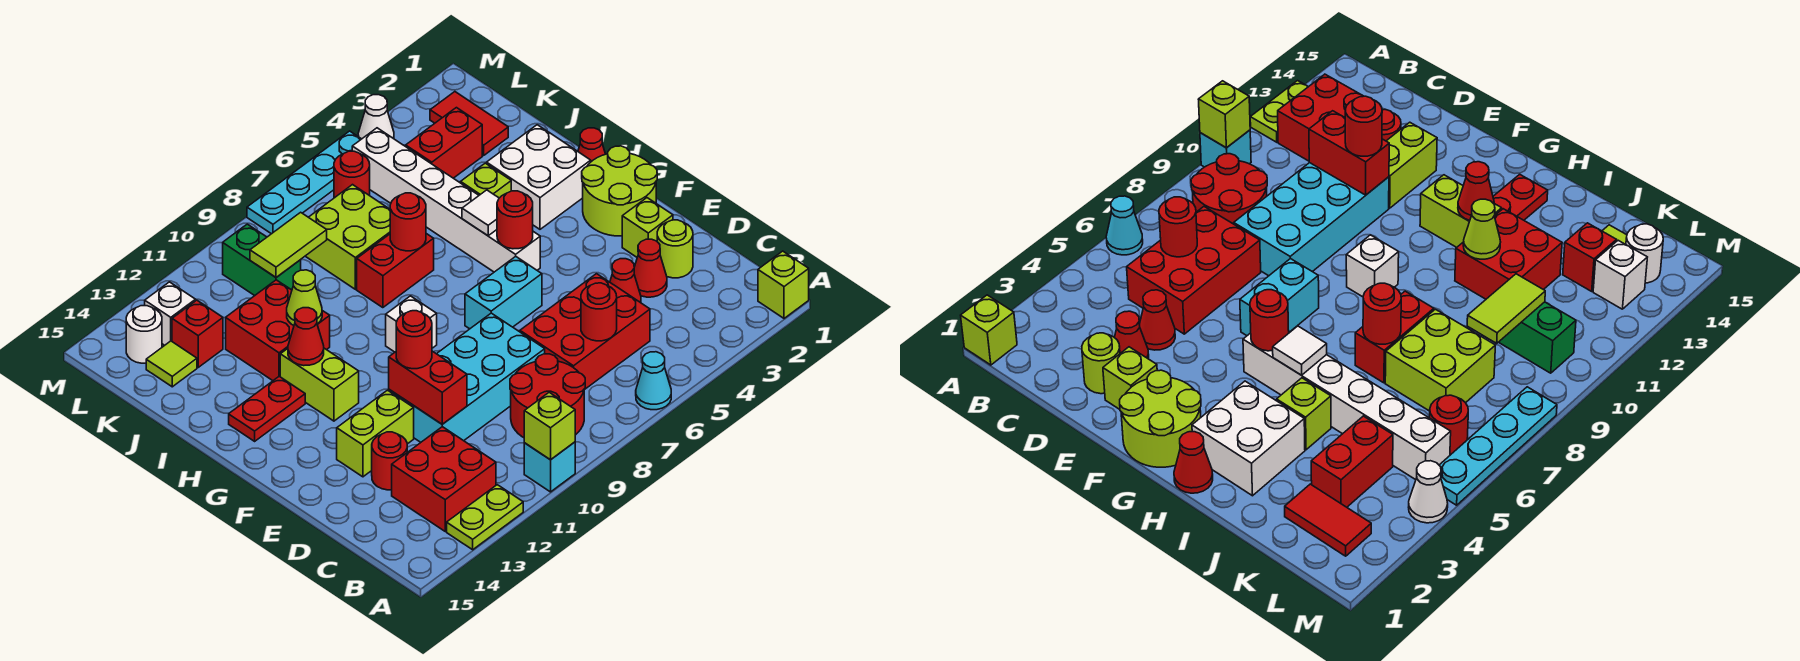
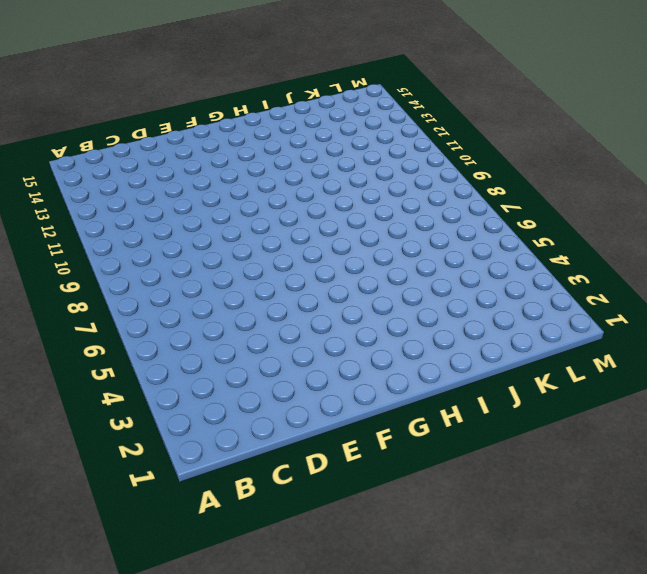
none -> lime 1x1 brick [758,251,809,318]
none -> cyan 1x1 cone [636,352,671,410]
none -> cyan 1x1 brick [524,442,575,492]
none -> lime 1x2 plate [447,485,523,550]

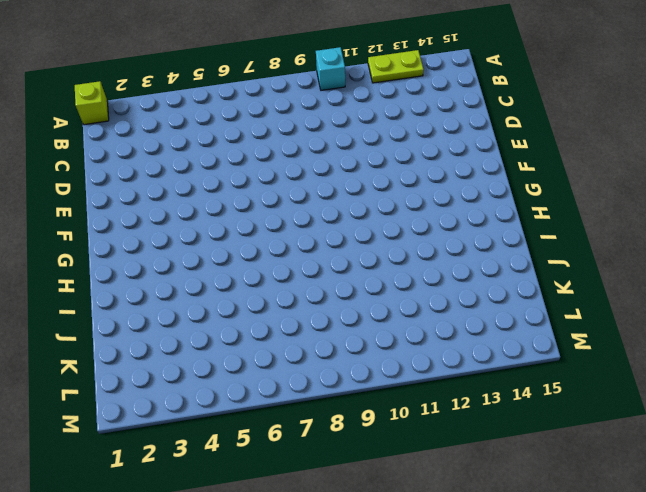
none -> cyan 1x1 cone [636,352,671,410]
none -> red 2x2 round brick [510,354,585,438]
none -> red 2x2 brick [392,427,496,531]
none -> red 2x3 brick [520,274,650,390]

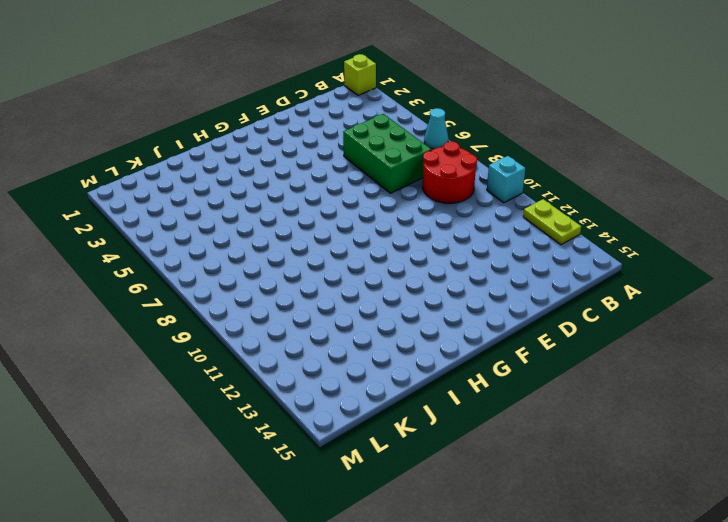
green 2x3 brick [343,114,432,193] -> red 2x3 brick [520,274,650,390]
none -> red 2x2 brick [392,427,496,531]
none -> lime 1x1 round brick [657,220,693,278]
none -> red 1x1 cone [634,239,667,297]
none -> red 1x1 cone [610,259,641,303]

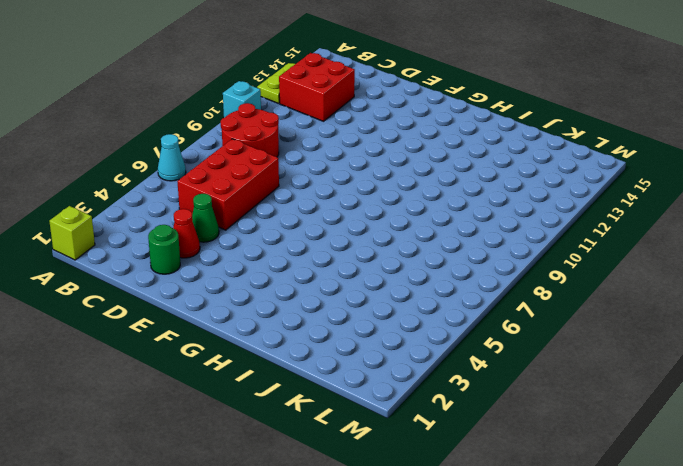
green 1x1 round brick [148,225,180,274] -> lime 1x1 round brick [657,220,693,278]
green 1x1 cone [192,194,219,242] -> red 1x1 cone [610,259,641,303]
none -> cyan 2x4 brick [389,313,545,442]
none -> red 1x1 round brick [372,432,407,490]
none -> lime 1x1 brick [622,198,673,257]
none -> lime 1x2 brick [337,390,414,477]

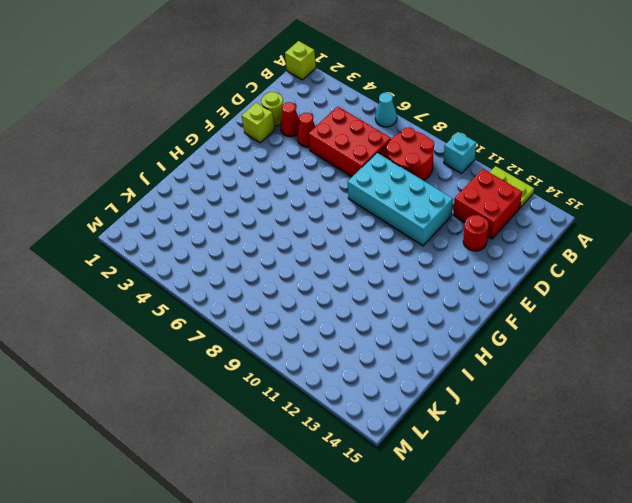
none -> lime 1x2 brick [337,390,414,477]
none -> lime 2x2 round brick [582,146,657,236]
none -> cyan 1x2 brick [465,256,542,329]
none -> white 1x6 brick [352,128,540,272]

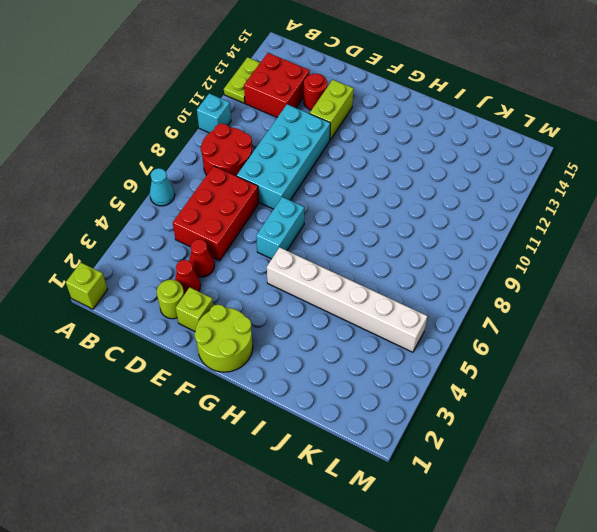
none -> white 1x1 brick [386,296,437,352]
none -> lime 1x2 brick [280,348,359,421]
none -> red 1x1 cone [578,128,605,162]
none -> white 2x2 brick [487,125,591,229]

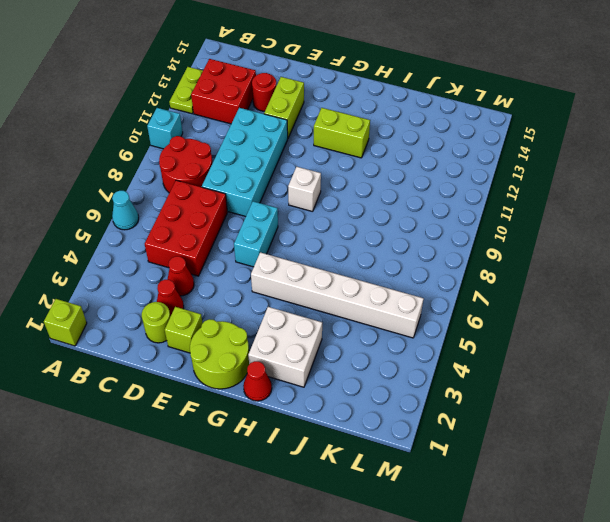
none -> red 1x2 plate [229,376,305,441]
none -> lime 1x1 brick [461,163,511,198]
none -> red 1x2 brick [357,234,434,308]
none -> red 2x2 brick [226,280,330,381]

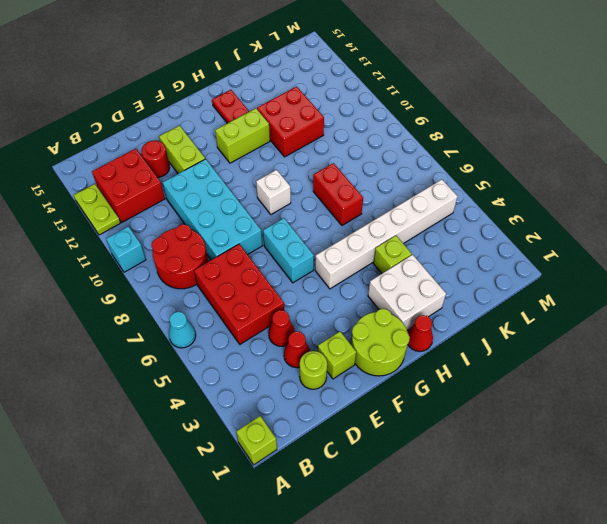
none -> lime 2x2 brick [306,185,390,289]
none -> red 1x2 tile [430,92,508,155]
none -> red 1x2 brick [406,108,482,178]
none -> green 1x2 brick [223,224,301,296]

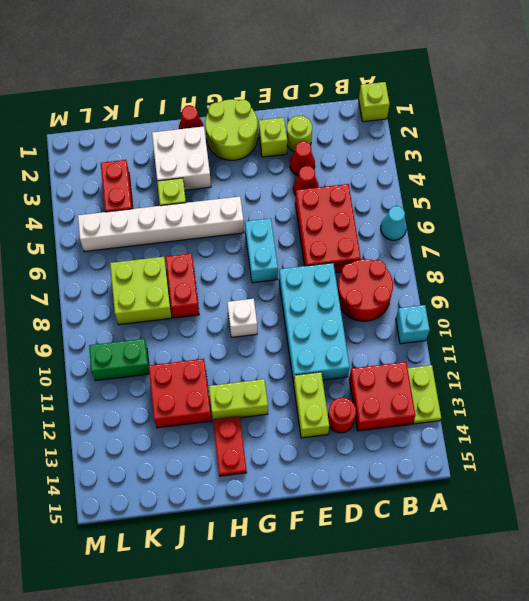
none -> red 1x2 tile [430,92,508,155]
none -> red 1x1 brick [172,300,223,367]
none -> lime 1x1 tile [146,341,197,387]
none -> red 1x1 round brick [334,151,370,198]

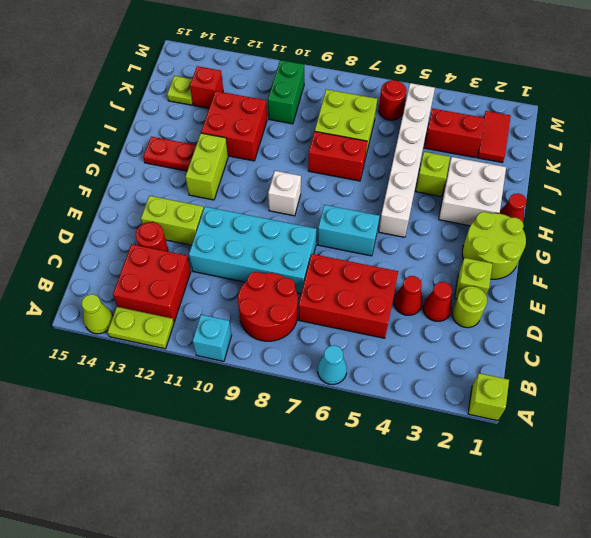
lime 1x1 cone [82,294,113,334] -> lime 1x1 cone moved to [287,270,322,325]
lime 1x1 plate [167,76,193,105] -> lime 1x1 tile [146,341,197,387]
none -> white 1x1 brick [145,282,196,345]
none -> white 1x1 round brick [126,306,162,363]
none -> white 1x1 cone [358,95,394,139]
none -> cyan 1x4 plate [247,131,361,234]

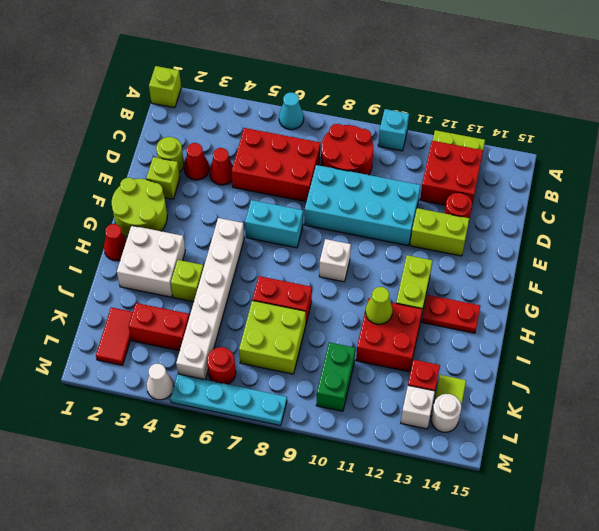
none -> lime 1x1 brick [524,392,575,460]
none -> red 1x1 round brick [581,283,617,341]
none -> red 1x2 brick [389,351,467,424]
none -> red 1x1 round brick [497,191,533,249]

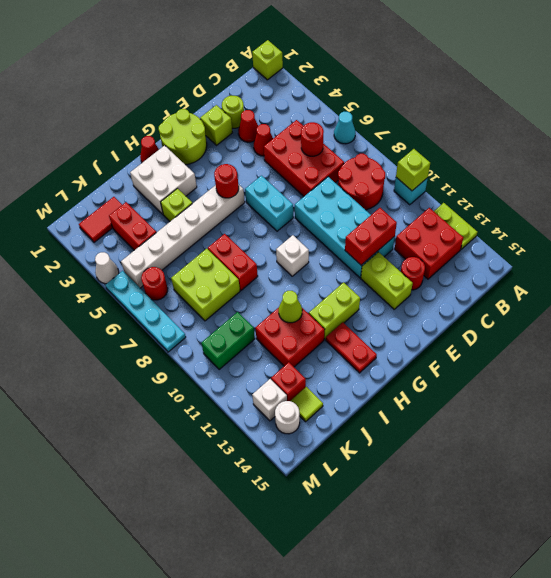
none -> white 1x1 tile [462,190,499,236]
none -> red 1x1 cone [288,308,324,366]
none -> red 1x1 round brick [390,193,426,251]
none -> lime 1x2 tile [250,212,327,277]

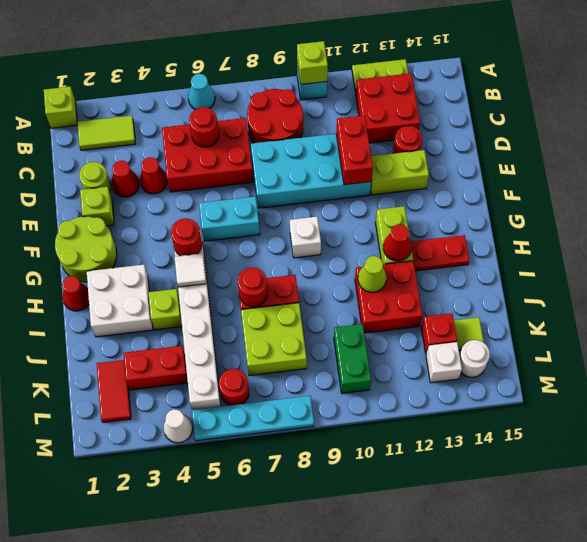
lime 1x2 tile [77,116,135,150] -> lime 1x2 tile moved to [250,212,327,277]
none -> red 1x1 round brick [396,311,432,369]

